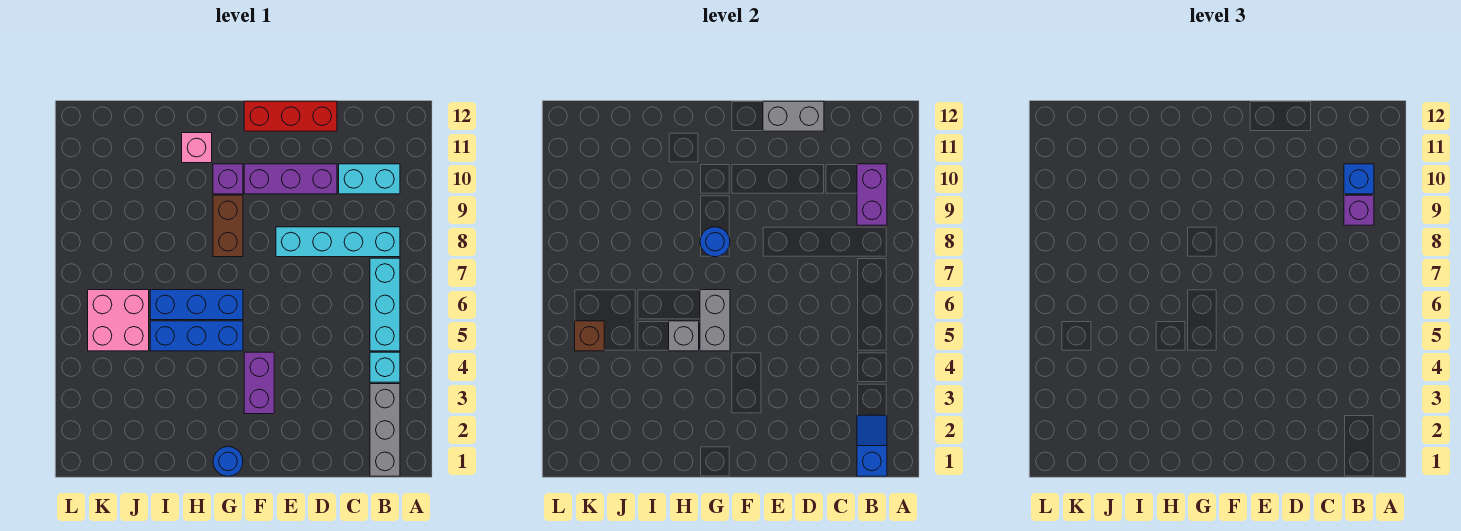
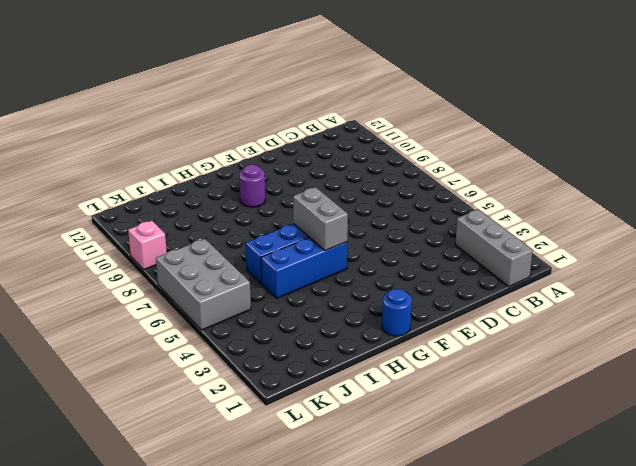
purple 1x1 round brick [239,165,265,207] -> purple 1x1 brick [213,164,243,194]
grey 2x3 brick [156,239,251,330] -> pink 2x2 brick [88,290,149,351]
pink 1x1 brick [128,221,167,269] -> pink 1x1 brick moved to [182,133,212,163]
none -> cyan 1x1 brick [370,352,400,382]
none -> cyan 1x3 brick [370,258,400,351]
none -> cyan 1x4 brick [276,227,400,257]

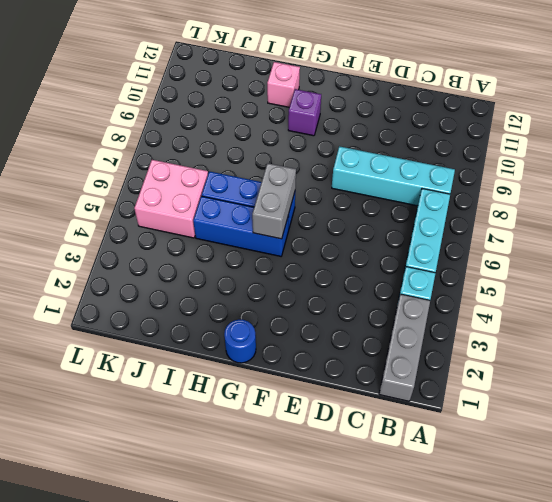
none -> cyan 1x2 brick [339,164,400,194]
none -> purple 1x3 brick [244,164,337,194]
none -> red 1x3 brick [244,101,337,131]

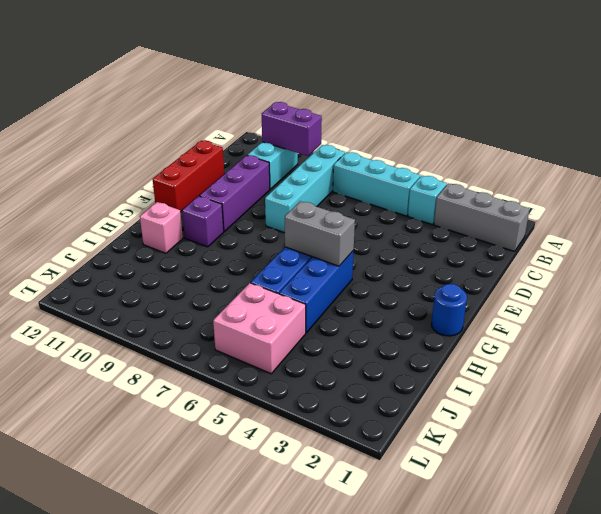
none -> purple 1x2 brick [244,352,274,414]
none -> brown 1x2 brick [213,195,243,257]
none -> blue 1x2 slope [857,415,887,476]

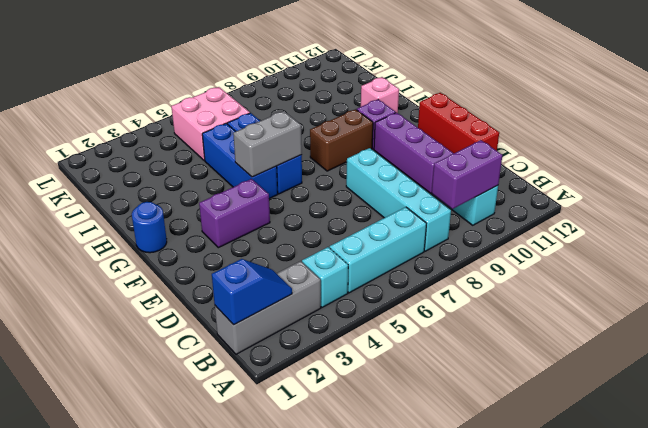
none -> grey 1x2 brick [763,101,824,131]
none -> blue 1x1 round brick [700,227,730,257]
none -> grey 1x1 brick [669,321,699,351]

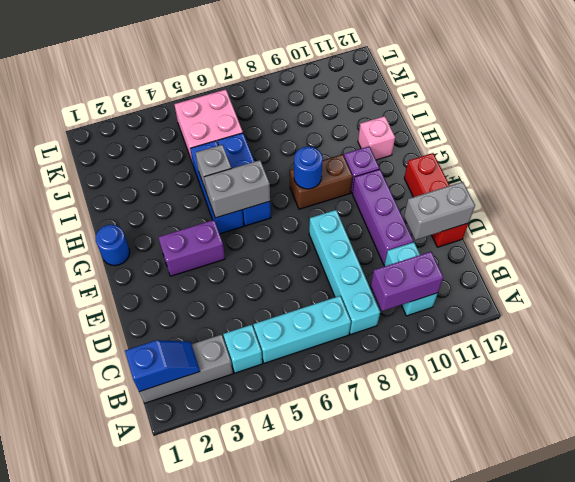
grey 1x2 brick [404,182,475,240] -> grey 1x2 brick turned to [763,101,824,131]
none -> brown 1x1 brick [575,321,604,351]
none -> purple 1x1 brick [1344,195,1374,225]
none -> blue 1x1 brick [1344,164,1374,194]

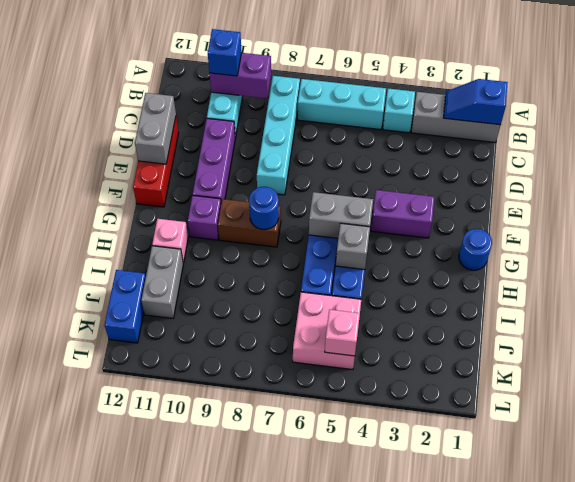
grey 1x2 brick [141,246,183,318] -> none
blue 1x2 brick [105,270,146,343] -> none
pink 1x1 brick [325,310,360,356] -> brown 1x1 brick [575,321,604,351]
none -> purple 1x1 brick [1344,195,1374,225]

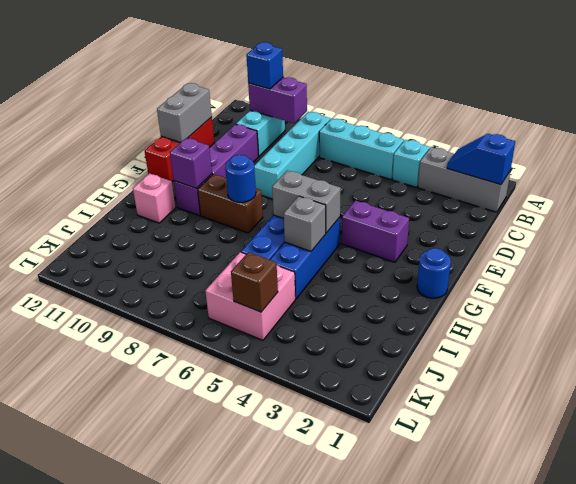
purple 1x1 brick [170,138,212,188] -> purple 1x1 brick moved to [1344,195,1374,225]

